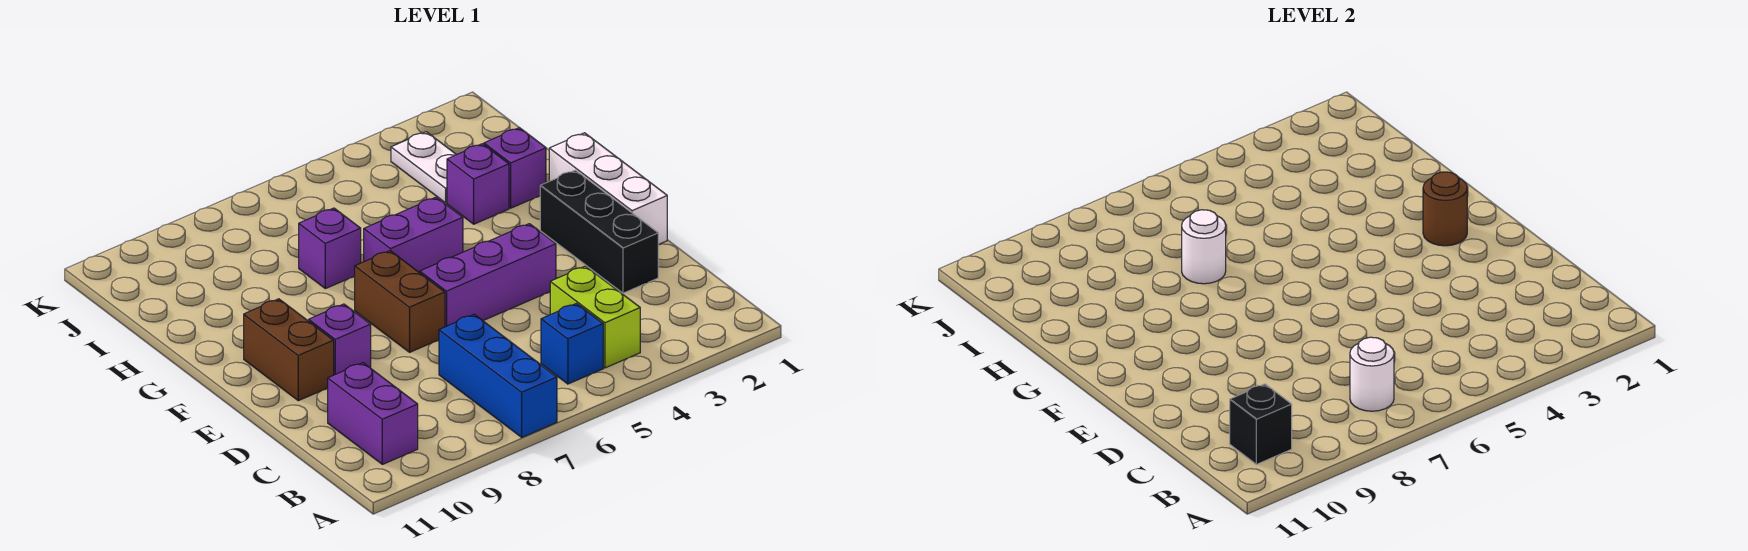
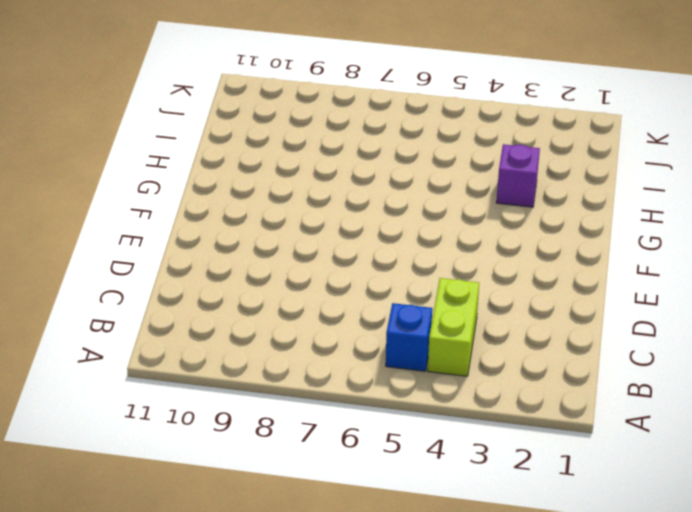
none -> blue 1x3 brick [439,314,557,437]
none -> purple 1x2 brick [328,363,418,464]
none -> black 1x3 brick [540,170,658,293]

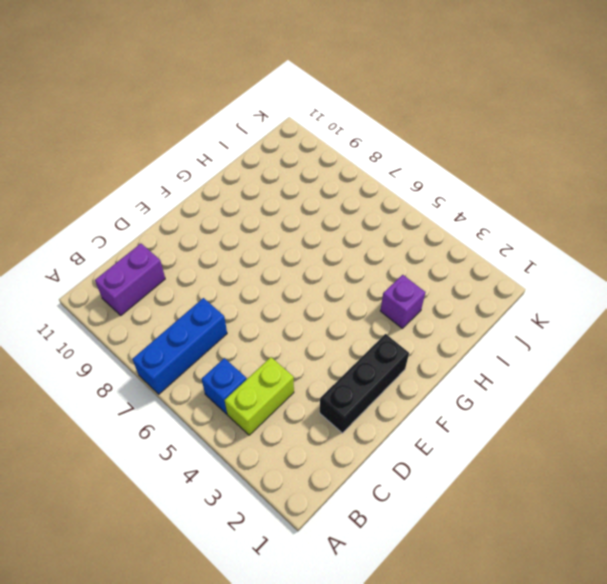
none -> white 1x3 brick [549,133,667,245]
none -> purple 1x3 brick [420,224,556,327]
none -> brown 1x2 brick [355,251,445,352]

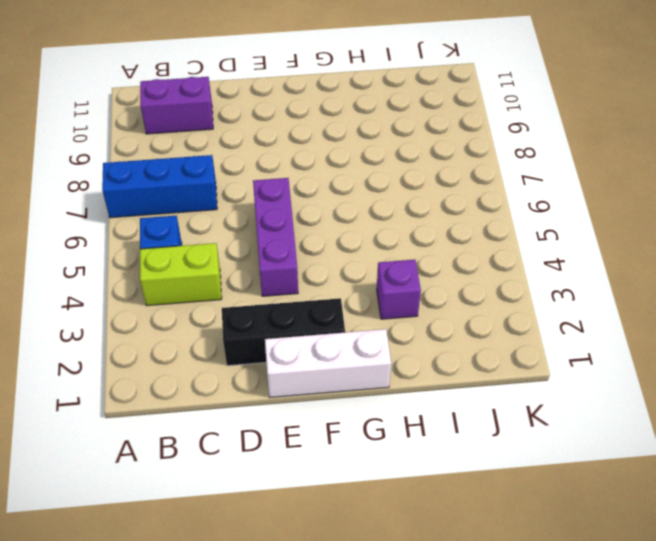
none -> brown 1x2 brick [355,251,445,352]
none -> purple 1x1 brick [309,304,371,375]
none -> brown 1x2 brick [244,299,334,401]

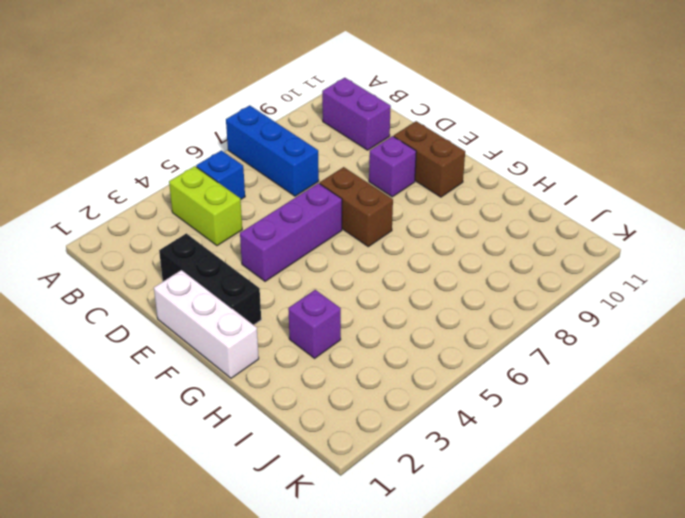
none -> purple 1x2 brick [364,197,463,273]
none -> purple 1x1 brick [484,128,546,208]
none -> purple 1x1 brick [299,208,361,289]

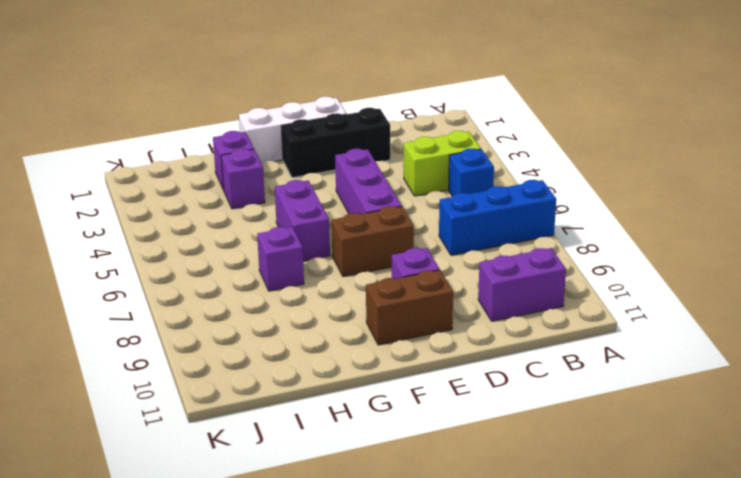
none -> white 1x2 plate [391,132,456,203]
none -> white 1x1 round brick [1350,337,1394,411]
none -> black 1x1 brick [1230,384,1292,464]

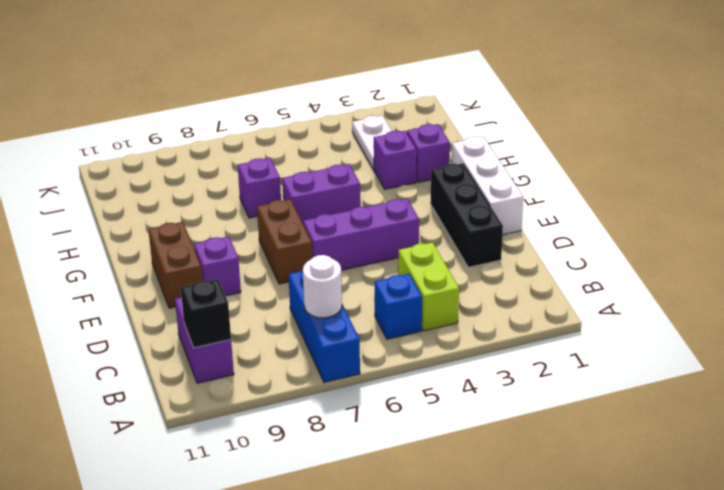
none -> brown 1x1 round brick [1423,172,1467,246]
none -> white 1x1 round brick [1182,210,1226,284]

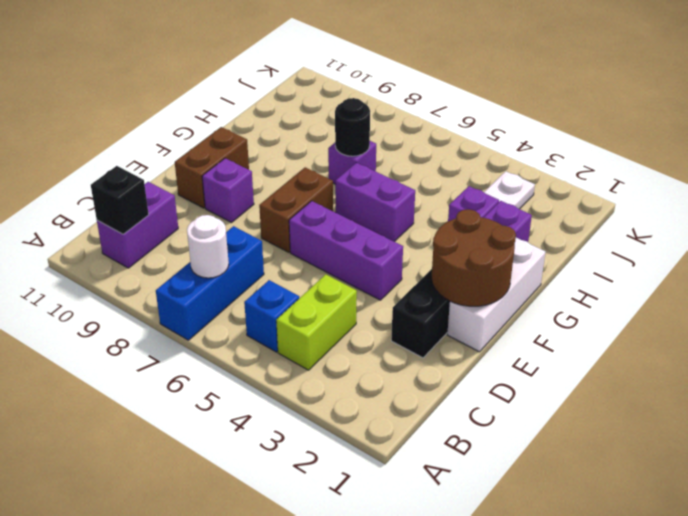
brown 2x2 round brick [431,209,516,306] -> brown 1x1 round brick [1423,172,1467,246]
black 1x1 round brick [335,98,370,156] -> white 1x1 round brick [1182,210,1226,284]

